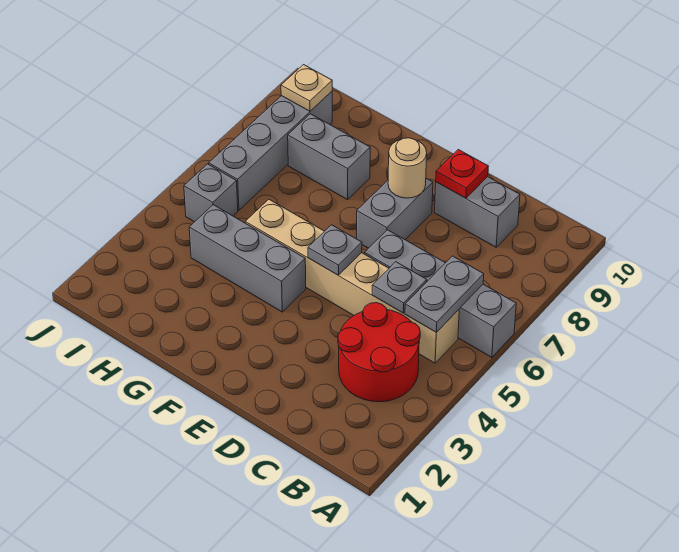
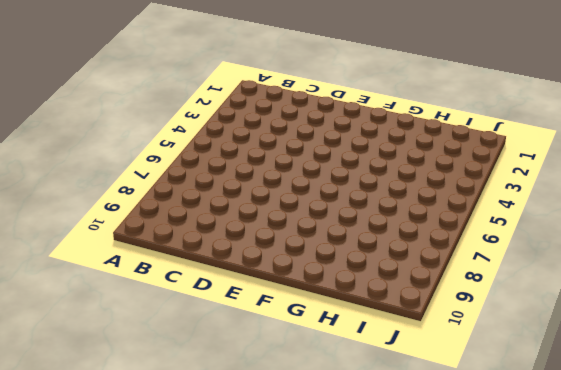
none -> grey 1x4 brick [364,230,516,357]
none -> red 2x2 round brick [338,303,420,402]
none -> tan 1x6 brick [245,199,459,363]

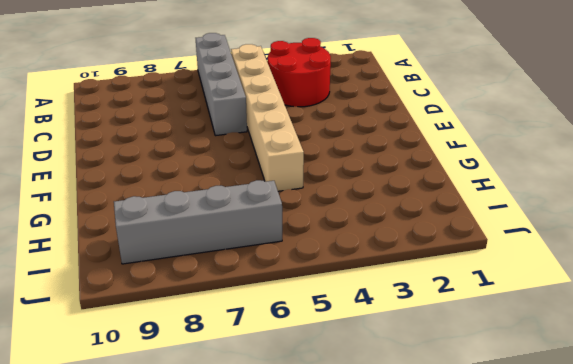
none -> grey 1x2 brick [435,177,520,247]
none -> grey 1x2 brick [357,178,433,248]
none -> grey 1x3 brick [189,205,306,312]

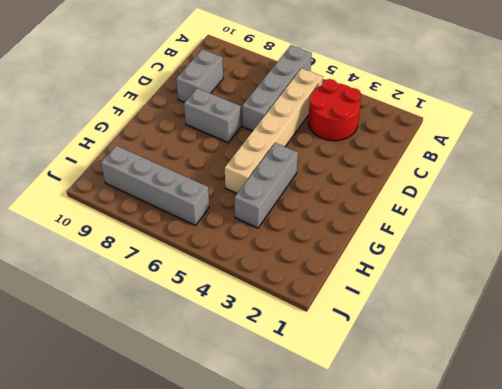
none -> grey 1x2 brick [288,114,370,200]
none -> grey 1x1 brick [184,164,238,222]
none -> grey 1x2 plate [405,256,484,332]

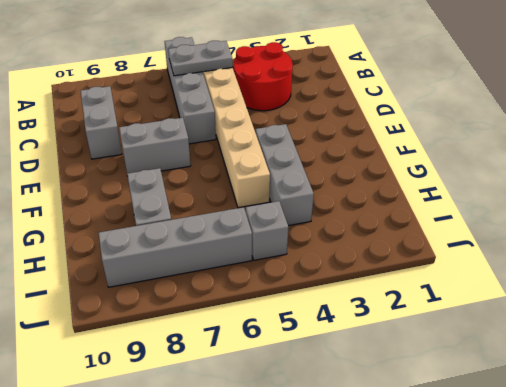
none -> grey 1x1 plate [372,262,427,313]
none -> red 1x1 plate [436,150,489,198]
none -> grey 1x1 plate [308,225,362,275]

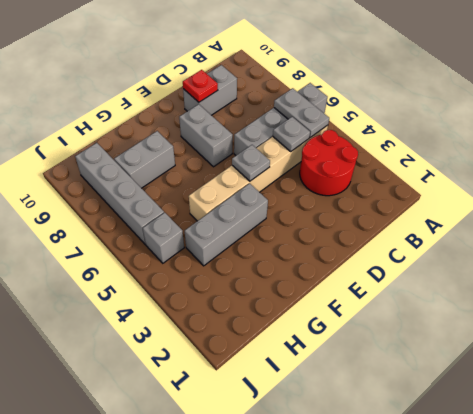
none -> tan 1x1 round brick [388,138,427,198]
none -> tan 1x1 plate [281,65,332,111]

